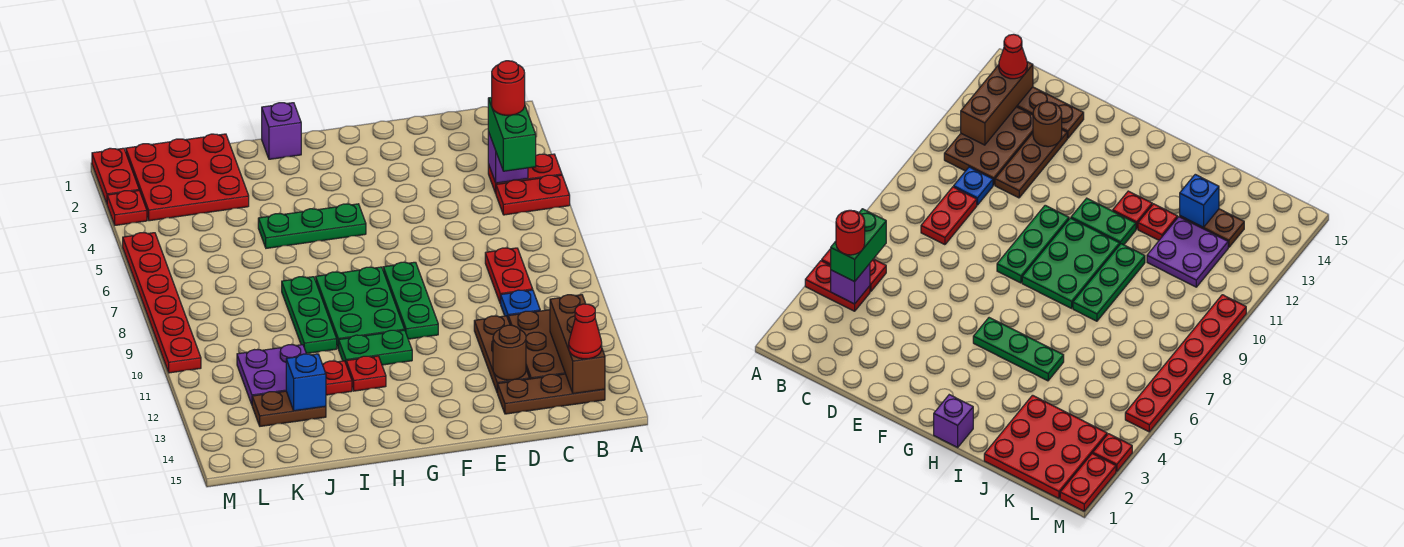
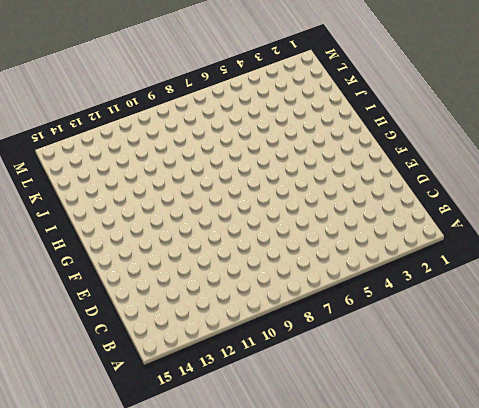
none -> red 1x2 plate [488,154,562,193]
none -> red 1x2 plate [496,175,570,215]
none -> brown 2x3 plate [508,310,565,379]

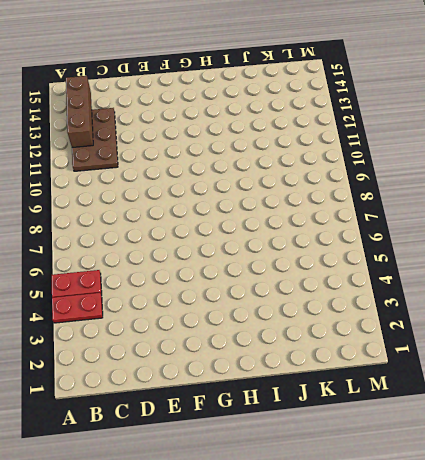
none -> brown 1x3 plate [498,374,605,414]
none -> red 1x2 plate [485,248,533,304]
none -> blue 1x1 plate [501,290,540,318]

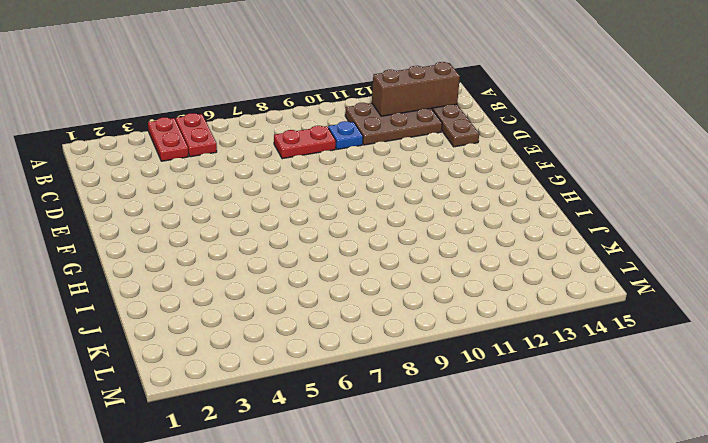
none -> brown 1x3 plate [474,316,529,393]
none -> green 1x3 plate [383,262,438,339]
none -> green 1x3 plate [258,204,366,248]

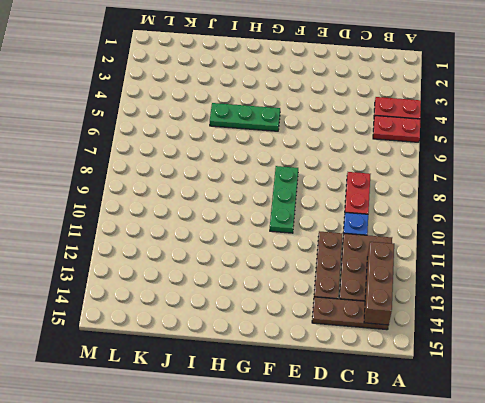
none -> green 2x3 plate [316,267,405,349]
none -> green 1x2 plate [339,330,412,365]
none -> purple 1x1 brick [262,103,301,159]

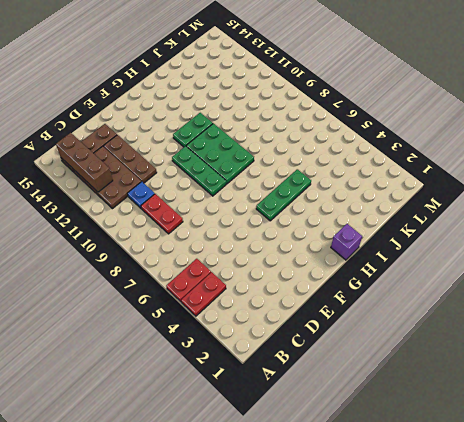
none -> red 1x1 plate [346,356,386,391]
none -> green 1x3 plate [282,277,337,354]
none -> red 1x1 plate [322,361,352,395]

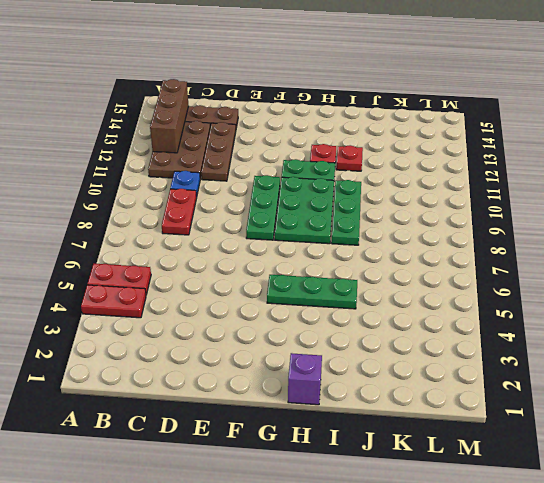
none -> red 3x3 plate [126,134,249,221]
none -> purple 2x2 plate [237,345,306,404]
none -> brown 1x2 plate [252,391,326,426]

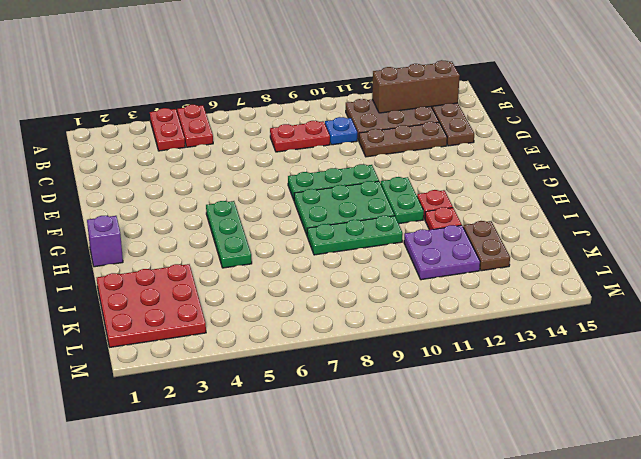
none -> red 1x2 plate [92,148,139,203]
none -> red 1x1 plate [107,190,147,225]
none -> red 1x6 plate [123,233,201,373]

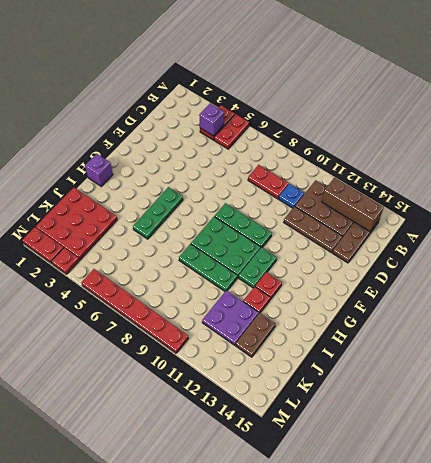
none -> brown 1x1 round brick [493,325,526,380]
none -> blue 1x1 brick [286,354,326,411]
none -> green 1x2 brick [488,97,536,171]

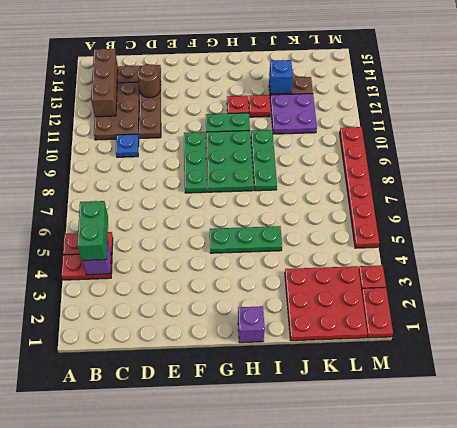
none -> red 1x2 plate [485,248,533,304]
none -> red 1x1 cone [569,304,602,359]
none -> red 1x1 round brick [492,61,525,115]

